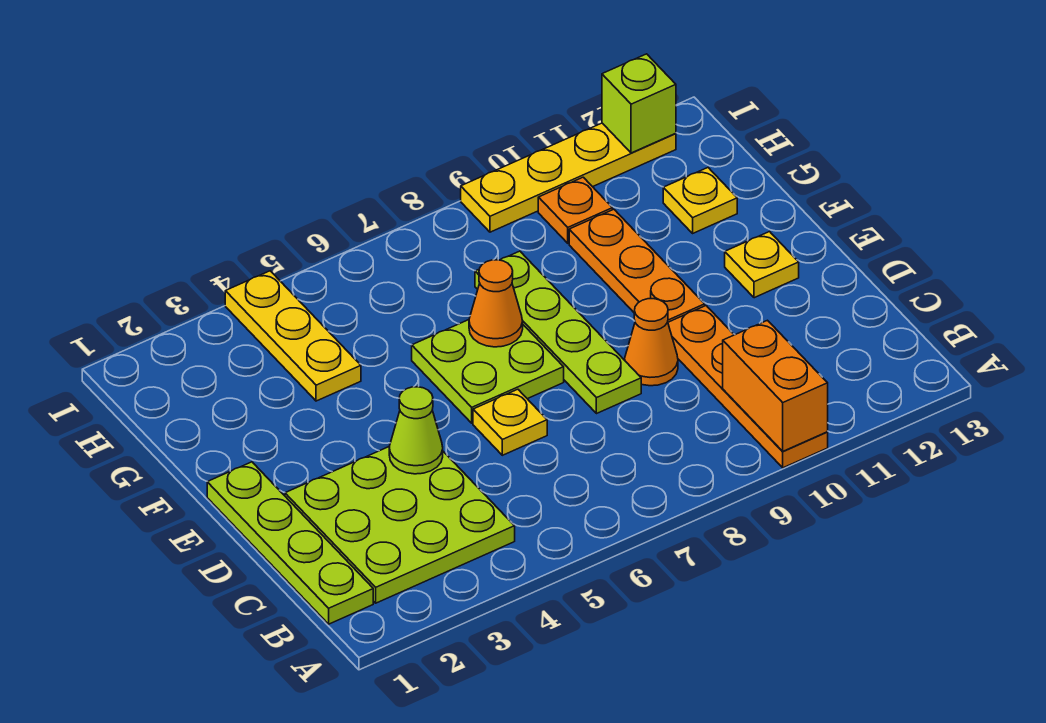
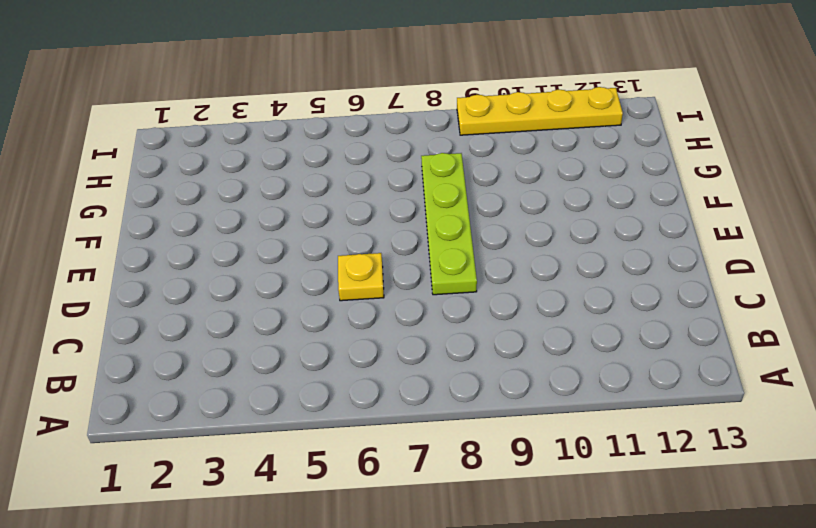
none -> orange 1x4 plate [668,306,828,468]
none -> lime 1x4 plate [207,462,373,624]
none -> lime 3x3 plate [285,447,515,603]

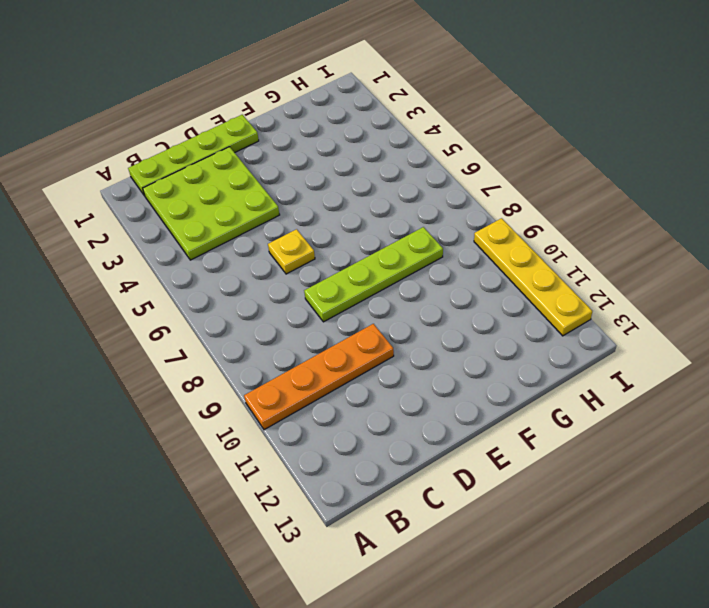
none -> orange 1x1 cone [625,299,678,386]
none -> lime 2x2 plate [412,320,564,423]
none -> orange 1x3 plate [569,209,705,322]

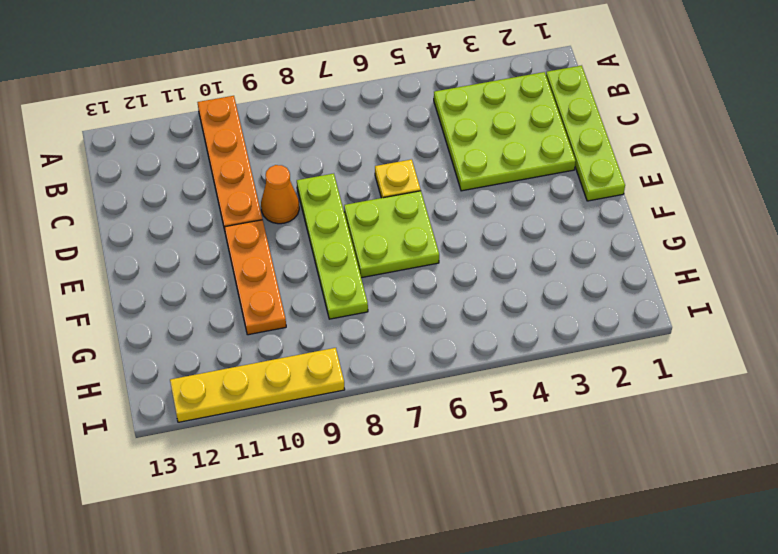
none -> yellow 1x1 plate [725,232,799,298]
none -> yellow 1x3 plate [225,271,361,401]
none -> yellow 1x1 plate [663,168,737,233]

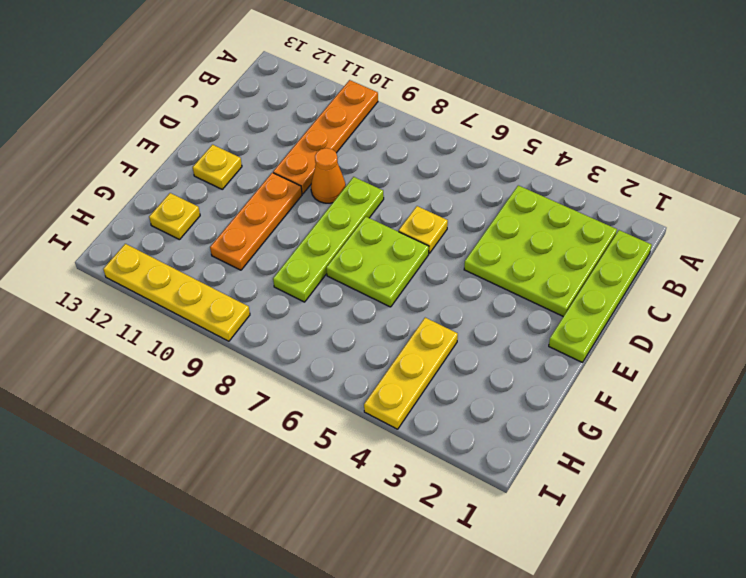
none -> orange 1x1 plate [538,177,613,243]
none -> orange 1x2 brick [723,320,828,451]
none -> lime 1x1 cone [389,387,443,474]

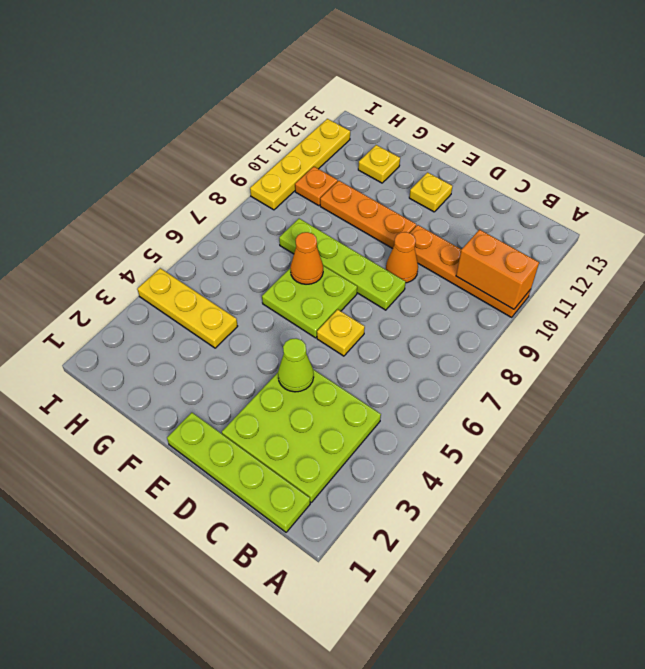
none -> lime 1x1 brick [602,54,676,153]

